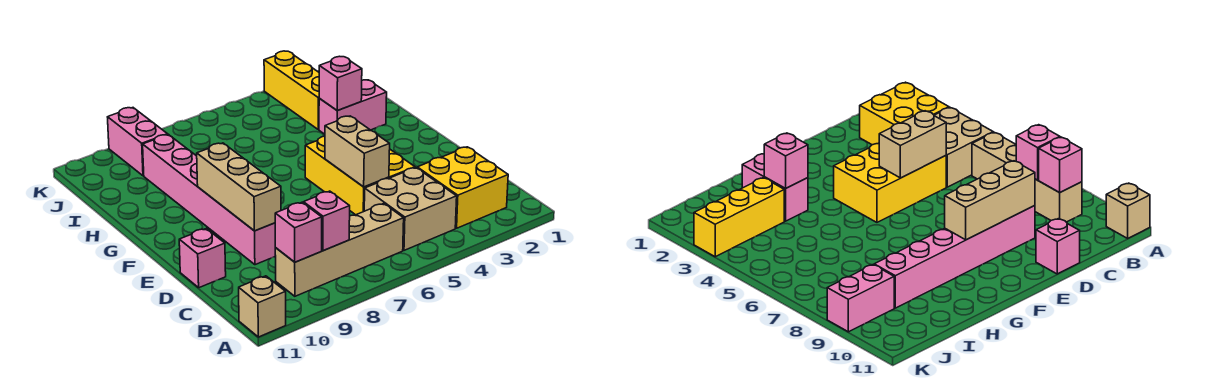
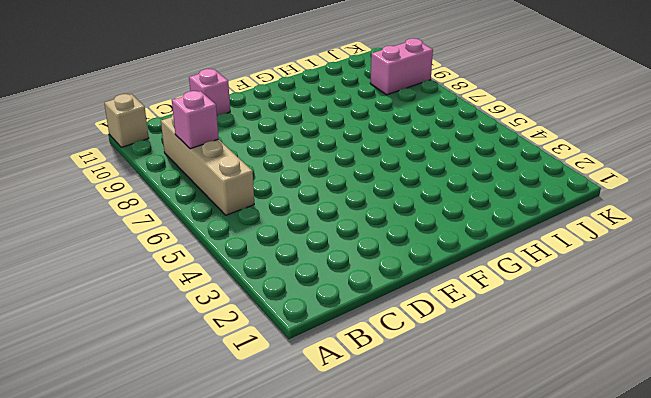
none -> yellow 2x2 brick [417,147,508,228]
none -> tan 2x2 brick [364,168,457,250]
none -> yellow 2x3 brick [305,136,415,215]

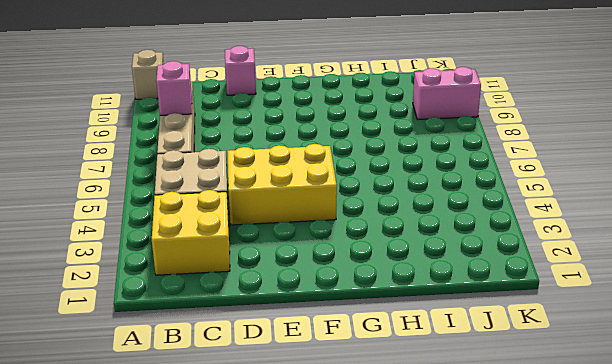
none -> pink 1x6 brick [143,135,276,265]
none -> pink 1x2 brick [319,80,387,134]
none -> yellow 1x3 brick [264,51,320,129]

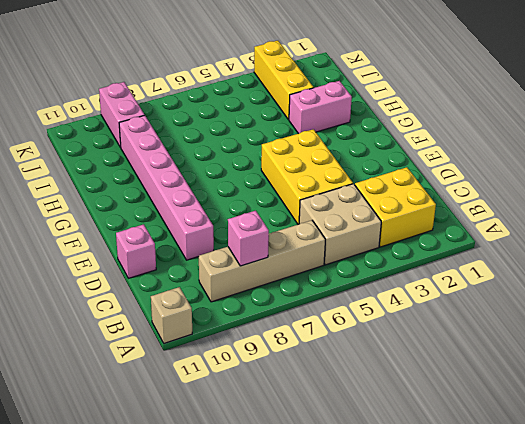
none -> pink 1x1 brick [275,202,322,262]
none -> tan 1x2 brick [325,116,390,187]
none -> tan 1x3 brick [197,143,281,231]

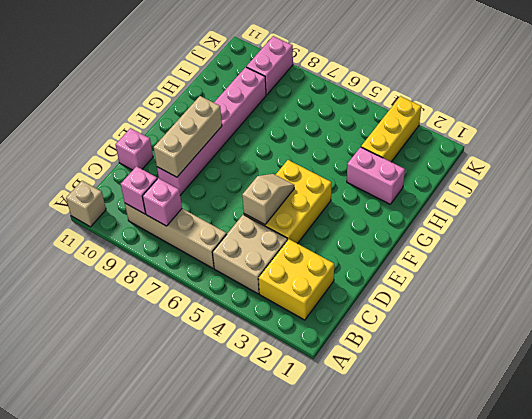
tan 1x2 slope [242,174,294,225] -> tan 1x2 brick [325,116,390,187]
none -> pink 1x1 brick [319,56,362,111]

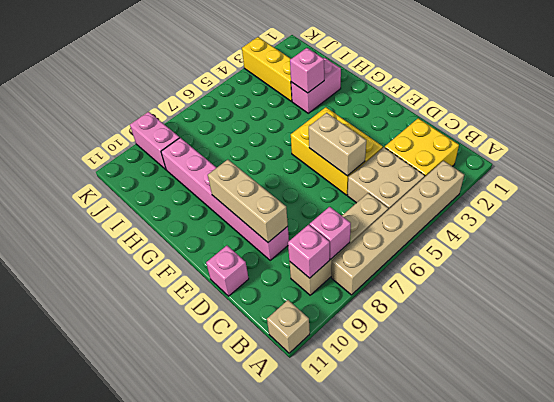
tan 1x6 brick [331,161,464,295] -> none

